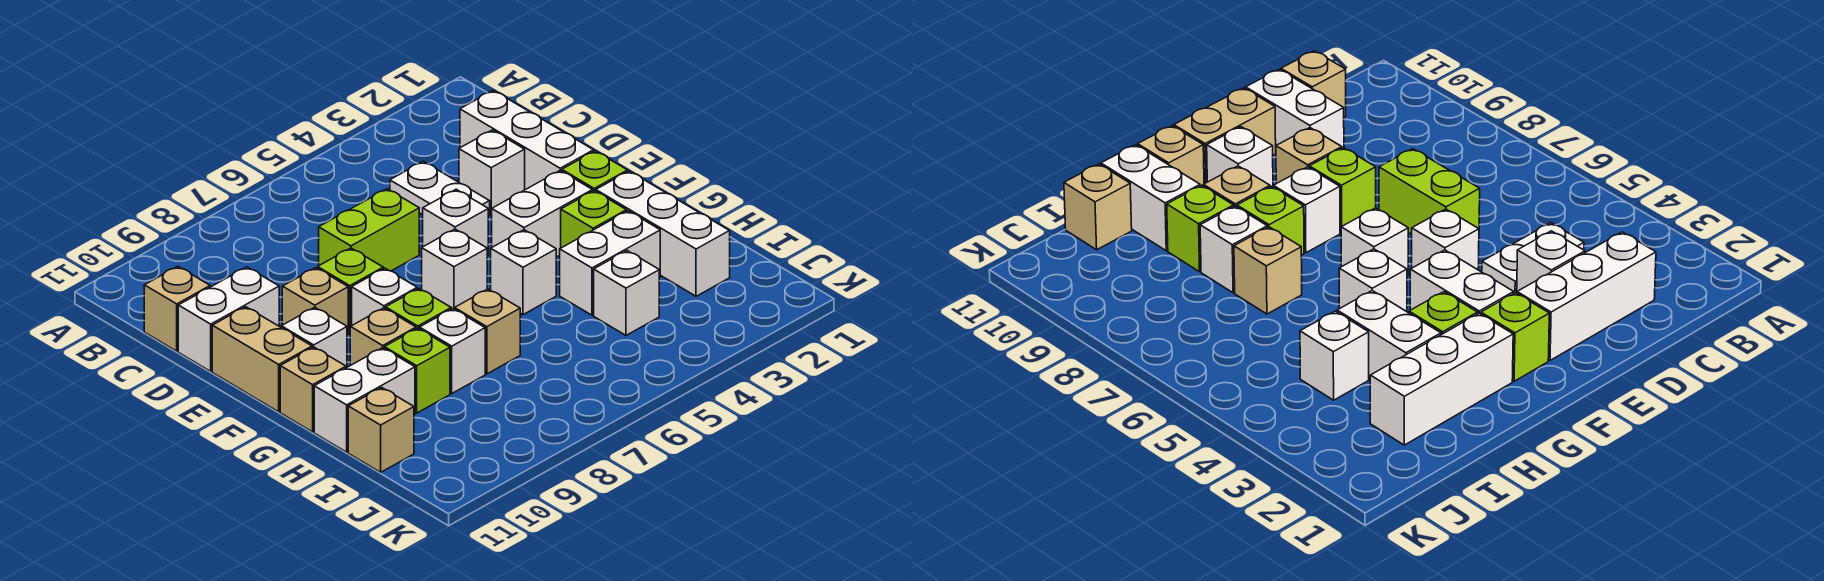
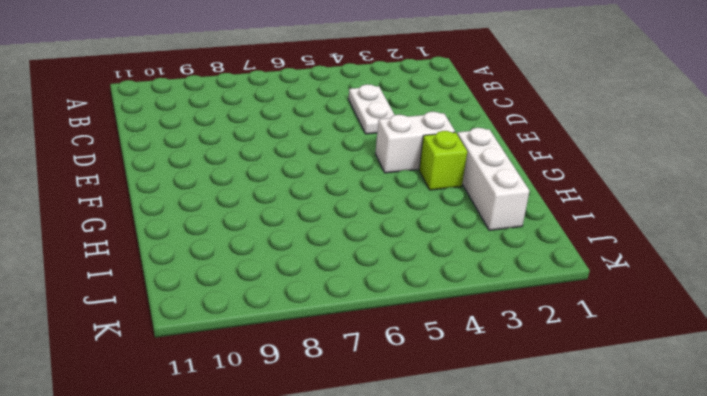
none -> white 1x3 brick [460,90,594,190]
none -> tan 1x1 brick [144,266,210,351]
none -> white 1x1 brick [459,130,525,215]

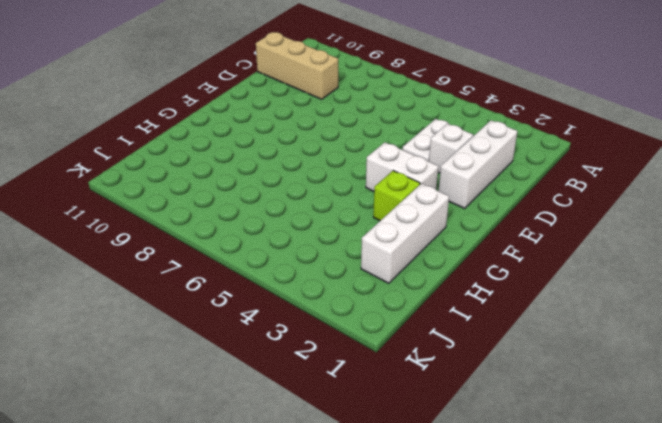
tan 1x3 brick [256,32,338,99] -> tan 1x1 brick [144,266,210,351]
none -> lime 1x2 brick [319,189,419,271]
none -> white 1x2 brick [178,267,279,371]
none -> white 1x1 brick [423,189,488,256]

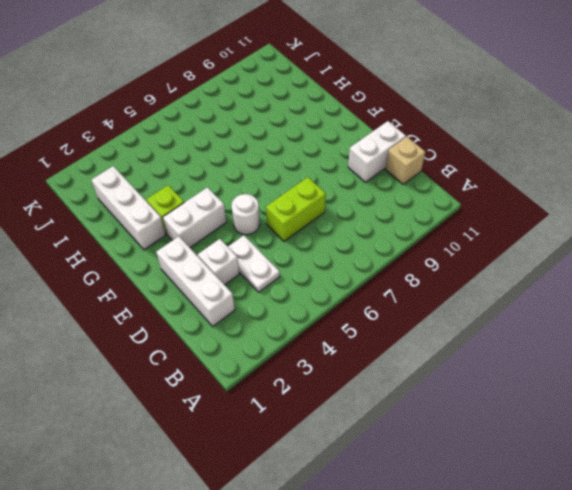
white 1x1 round brick [231,194,260,235] -> white 1x1 brick [423,189,488,256]
none -> lime 1x1 brick [318,248,383,333]
none -> tan 1x1 brick [282,268,348,335]
none -> tan 1x2 brick [212,307,312,412]

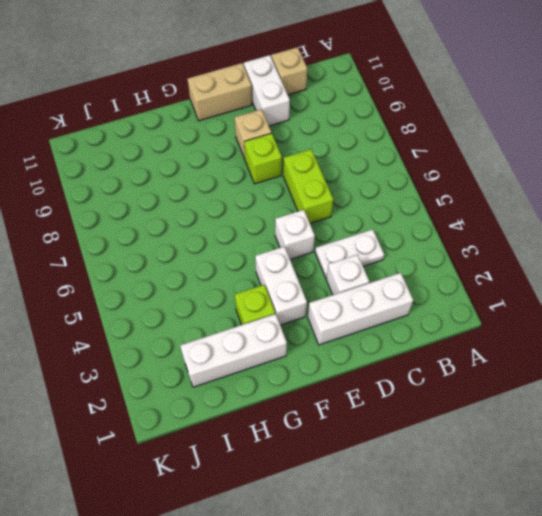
none -> lime 1x1 brick [562,151,628,191]
none -> white 1x1 brick [422,229,487,309]
none -> white 1x1 brick [352,268,417,325]

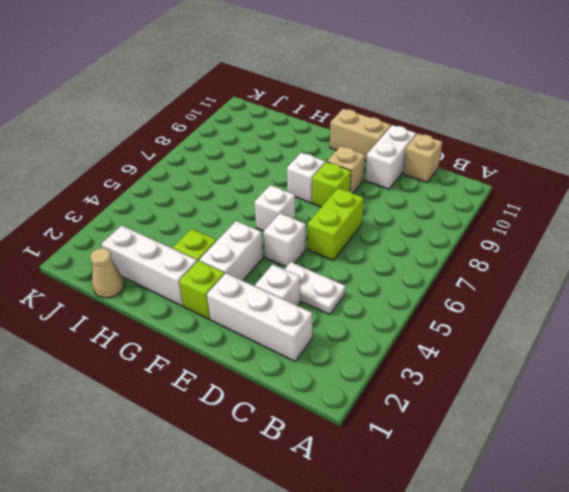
tan 1x1 cone [90,248,124,298] -> none
none -> white 1x1 brick [281,307,347,368]
none -> white 1x1 brick [491,230,556,315]
none -> lime 1x1 brick [386,289,451,329]

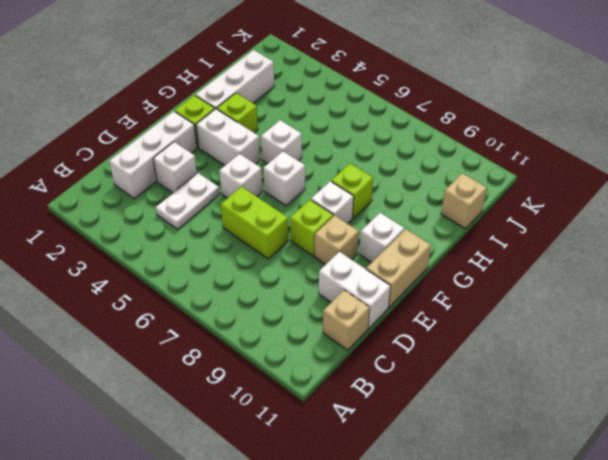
none -> tan 1x1 brick [350,308,416,365]
none -> tan 1x1 brick [280,347,346,432]
none -> white 1x2 brick [560,211,660,315]

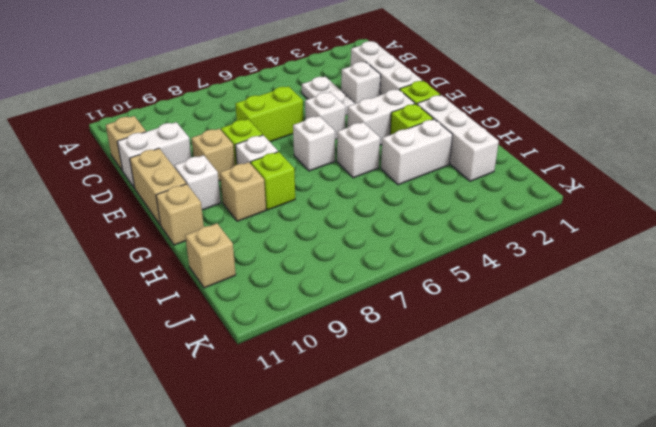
none -> tan 1x1 brick [455,289,520,374]
none -> white 1x1 brick [419,309,485,393]
none -> lime 1x1 brick [384,328,450,413]

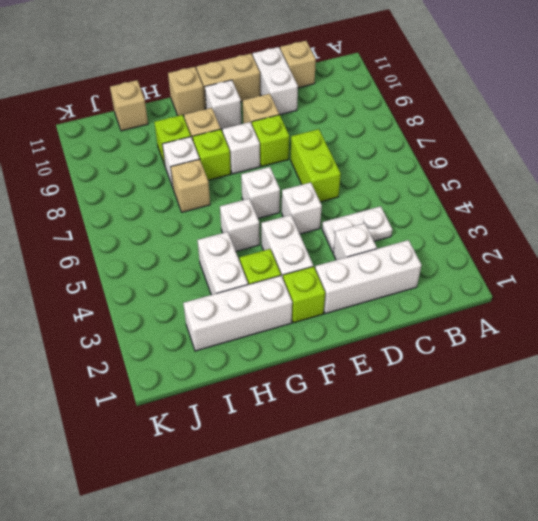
none -> white 1x2 brick [314,348,415,452]
none -> white 1x1 brick [594,251,659,335]

